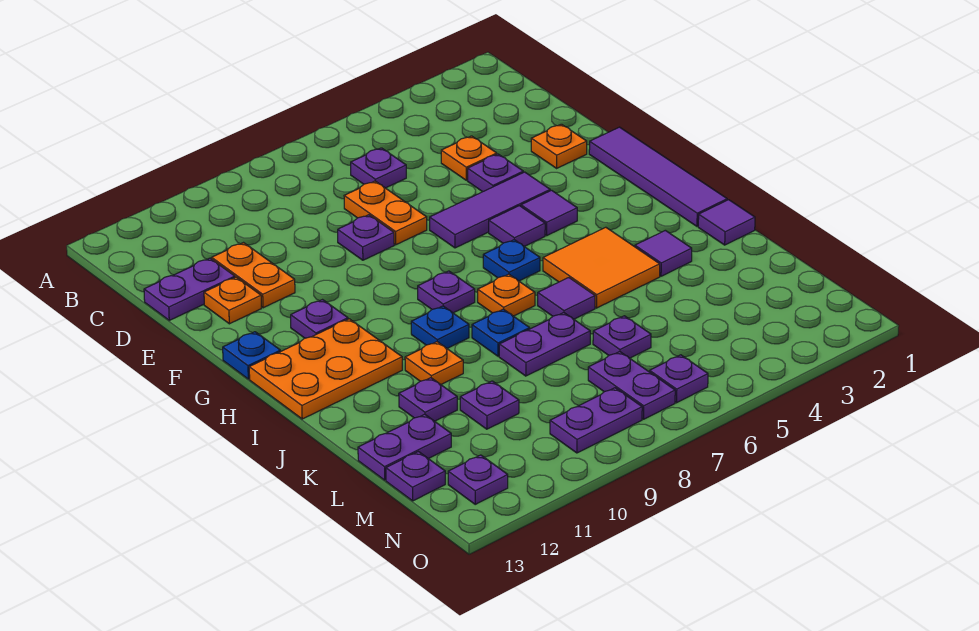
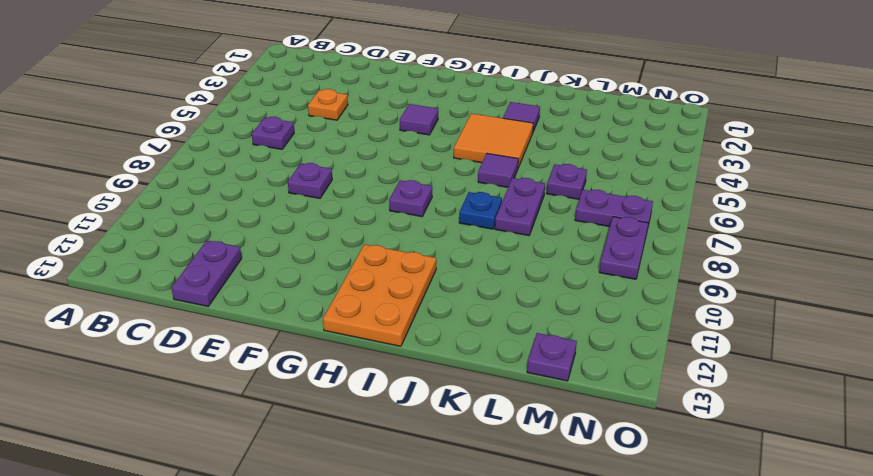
none -> orange 1x2 plate [344,181,427,245]
none -> orange 1x2 plate [212,243,295,308]
none -> orange 1x1 plate [531,124,587,168]
none -> purple 1x1 plate [468,154,523,192]

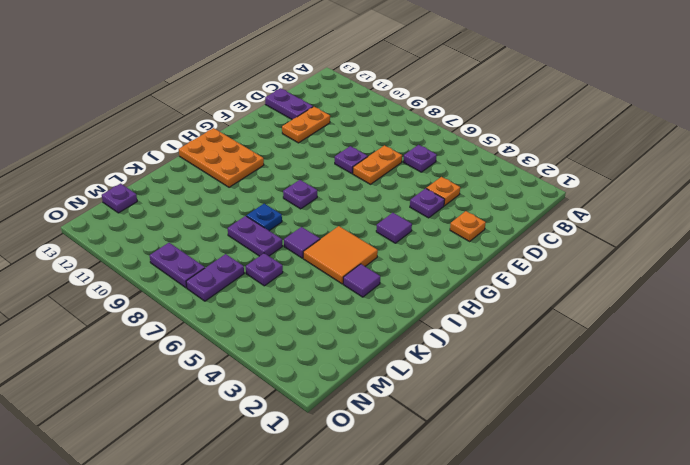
none -> orange 1x1 plate [204,277,261,324]
none -> purple 1x4 tile [589,127,727,226]
none -> purple 1x3 tile [430,172,550,248]
none -> purple 1x1 tile [489,206,545,246]

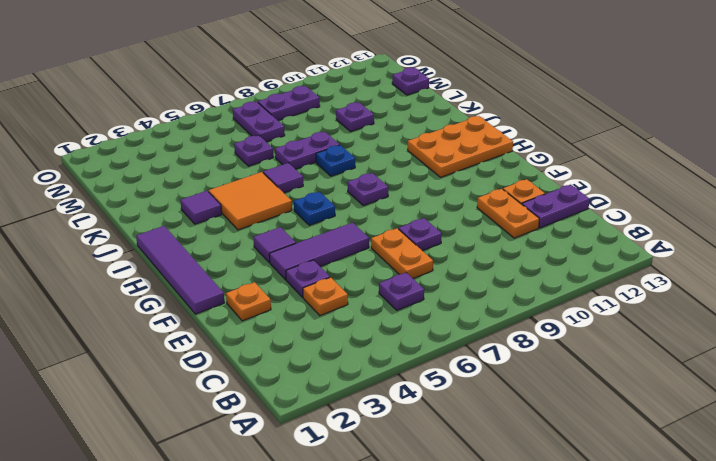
none -> purple 1x1 tile [489,206,545,246]
none -> purple 1x1 plate [291,300,348,338]
none -> blue 1x1 plate [223,332,281,379]
none -> orange 1x1 plate [478,274,535,316]

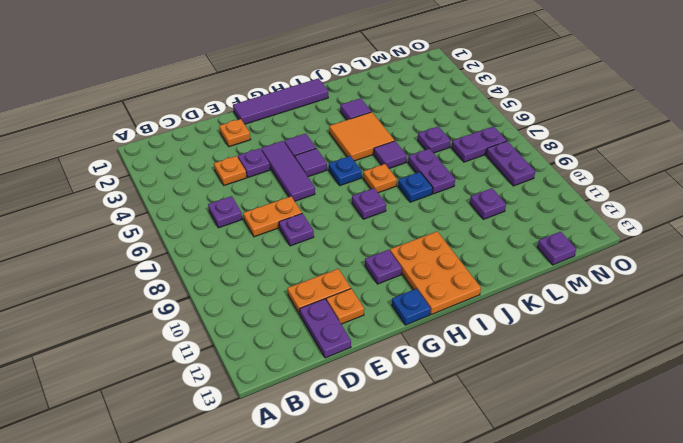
none -> blue 1x1 plate [411,306,469,348]
none -> purple 1x1 tile [698,200,755,245]
none -> orange 1x1 plate [405,342,463,384]
none -> purple 1x1 plate [399,378,457,421]

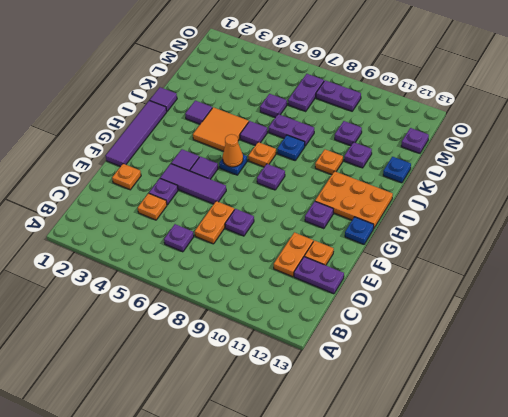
orange 1x1 cone [223,134,243,167] -> none
blue 1x1 plate [383,157,411,183] -> blue 1x1 plate moved to [411,306,469,348]
none -> purple 1x2 plate [358,414,451,480]
none -> purple 1x1 plate [650,355,708,403]
none -> purple 1x1 plate [448,455,508,504]

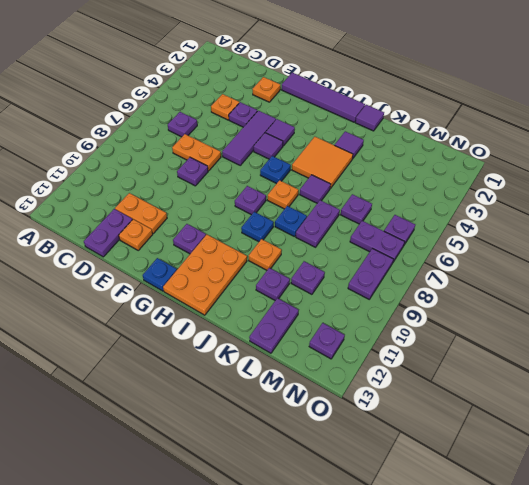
none -> purple 1x1 plate [386,452,445,501]

